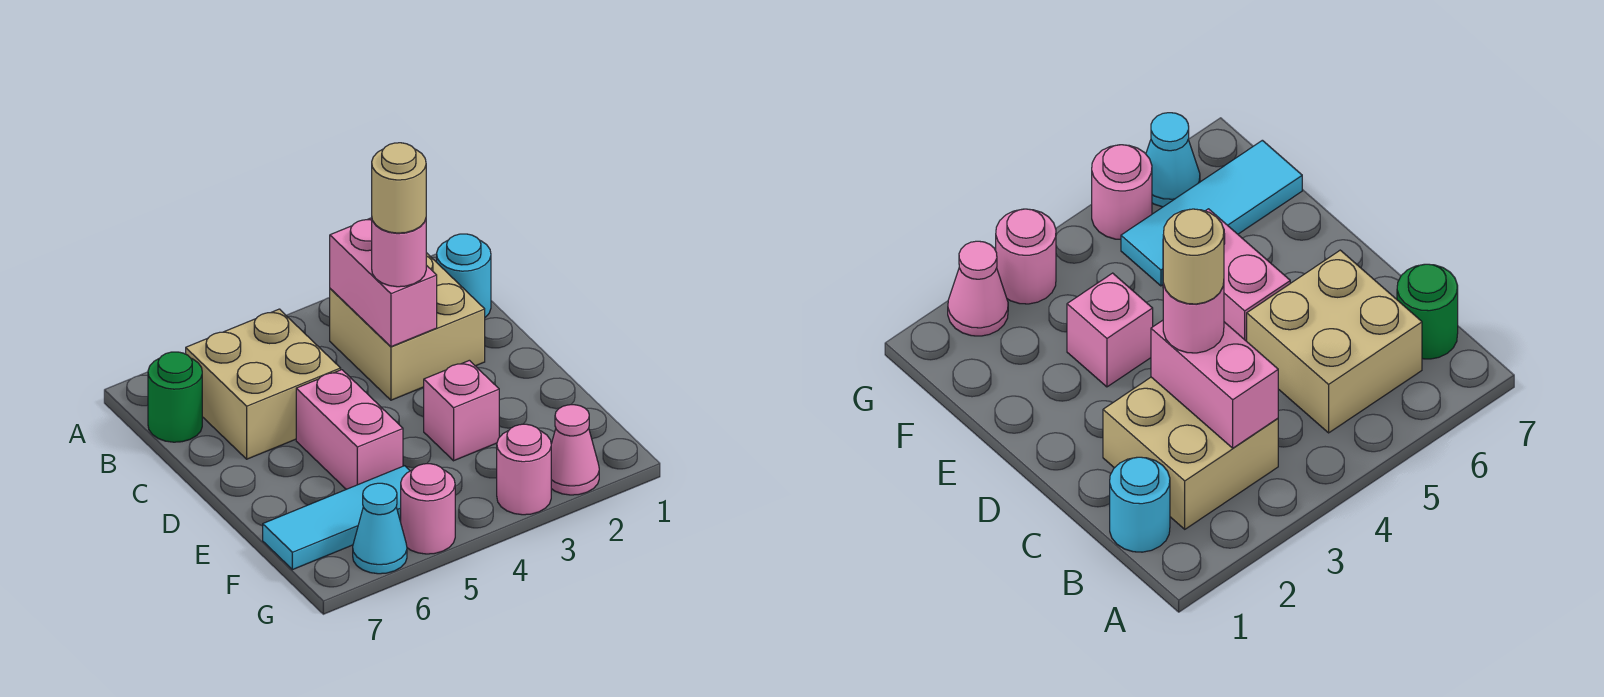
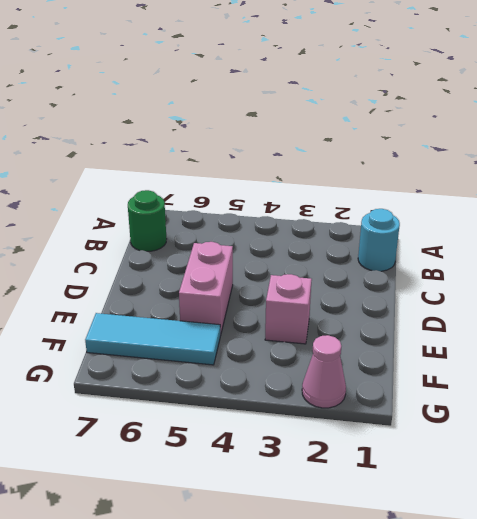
none -> tan 2x2 brick [330,253,485,400]
none -> tan 2x2 brick [186,309,341,459]
none -> pink 1x1 round brick [497,424,551,515]

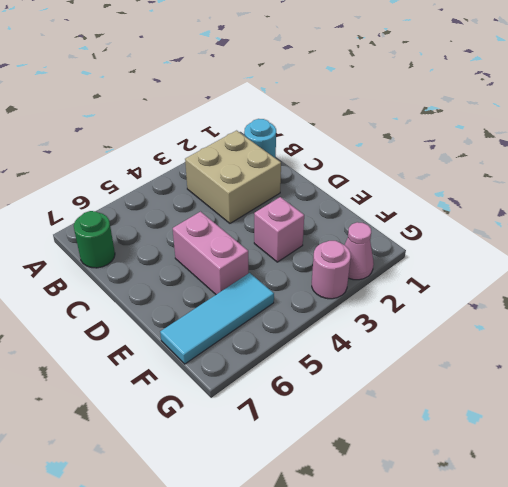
none -> tan 2x2 brick [186,309,341,459]
none -> pink 1x1 round brick [401,464,455,554]
none -> cyan 1x1 cone [353,483,407,574]

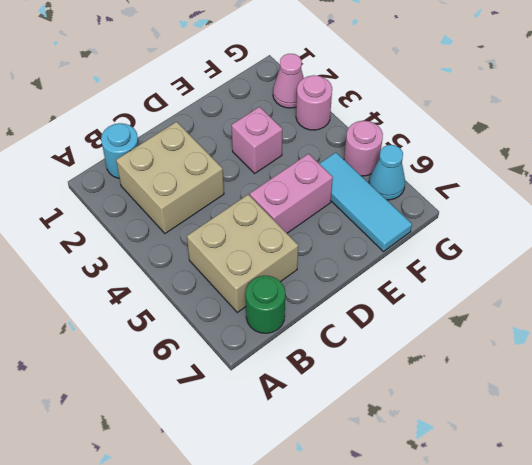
none -> pink 1x2 brick [330,218,437,347]
none -> pink 1x1 round brick [372,219,426,287]
none -> tan 1x1 round brick [372,143,426,233]

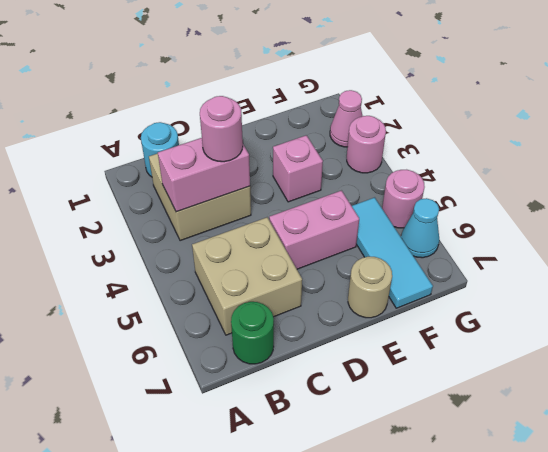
tan 1x1 round brick [348,257,392,318] -> tan 1x1 round brick moved to [372,143,426,233]

